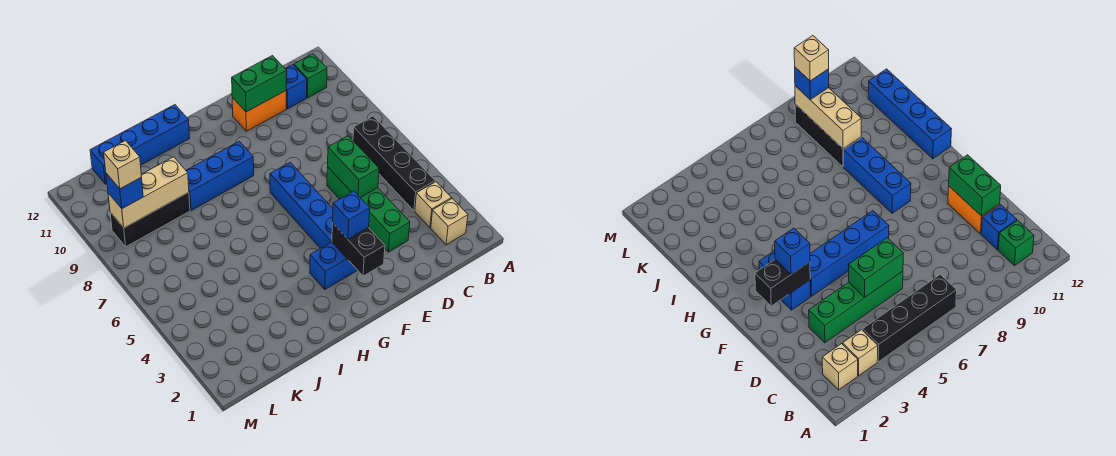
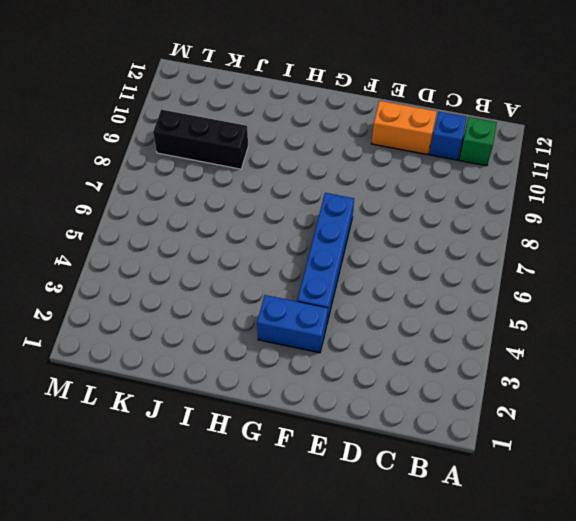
none -> tan 1x1 brick [431,199,468,245]
none -> tan 1x1 brick [415,182,451,228]
none -> black 1x4 brick [353,116,435,211]

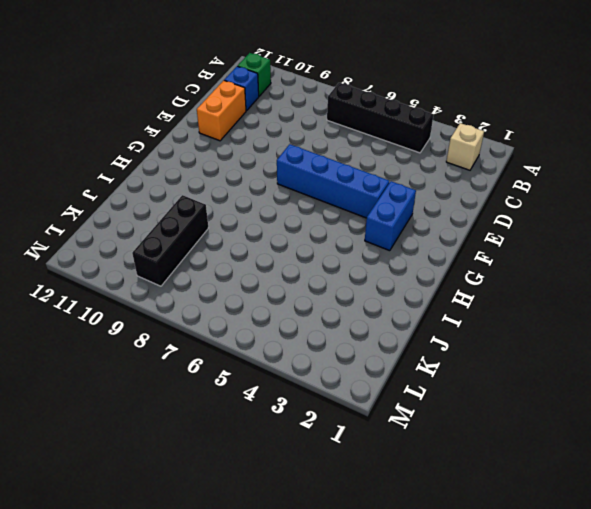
none -> tan 1x1 brick [415,182,451,228]
none -> green 1x4 brick [327,167,410,252]
none -> blue 1x3 brick [186,141,254,210]

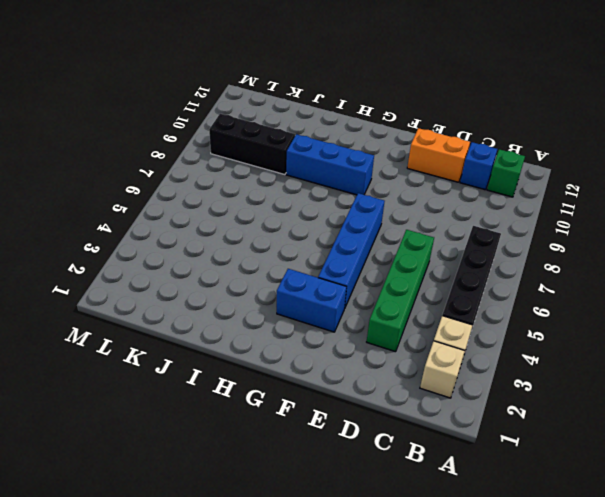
none -> blue 1x4 brick [90,105,190,184]
none -> green 1x2 brick [328,136,379,198]
none -> green 1x2 brick [232,56,287,112]

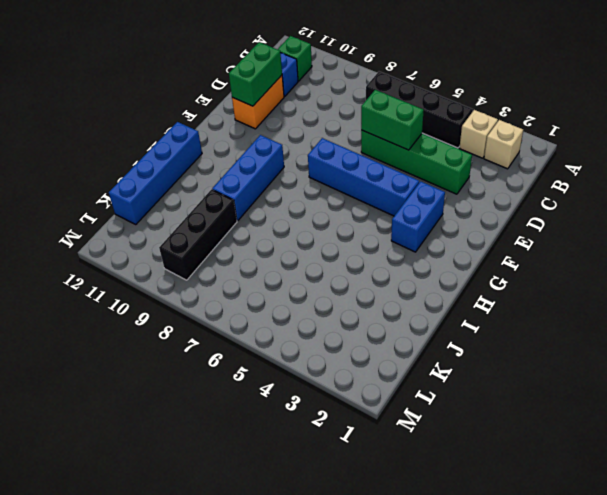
none -> black 1x2 brick [332,223,385,276]
none -> tan 1x3 brick [108,157,189,228]
none -> blue 1x1 brick [333,191,370,239]

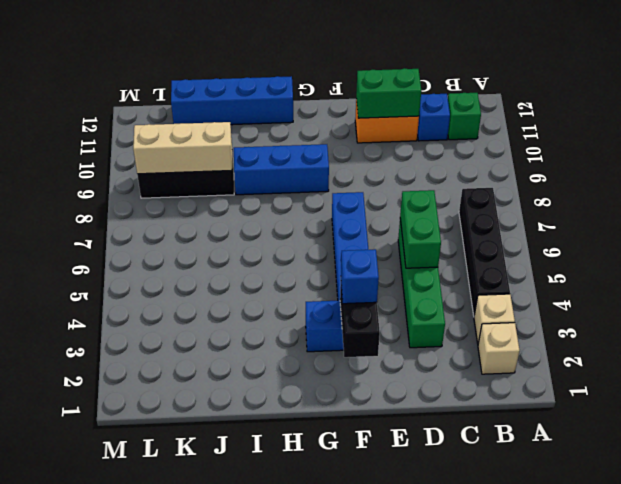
none -> blue 1x1 brick [106,173,143,208]
none -> tan 1x1 brick [104,141,141,189]

